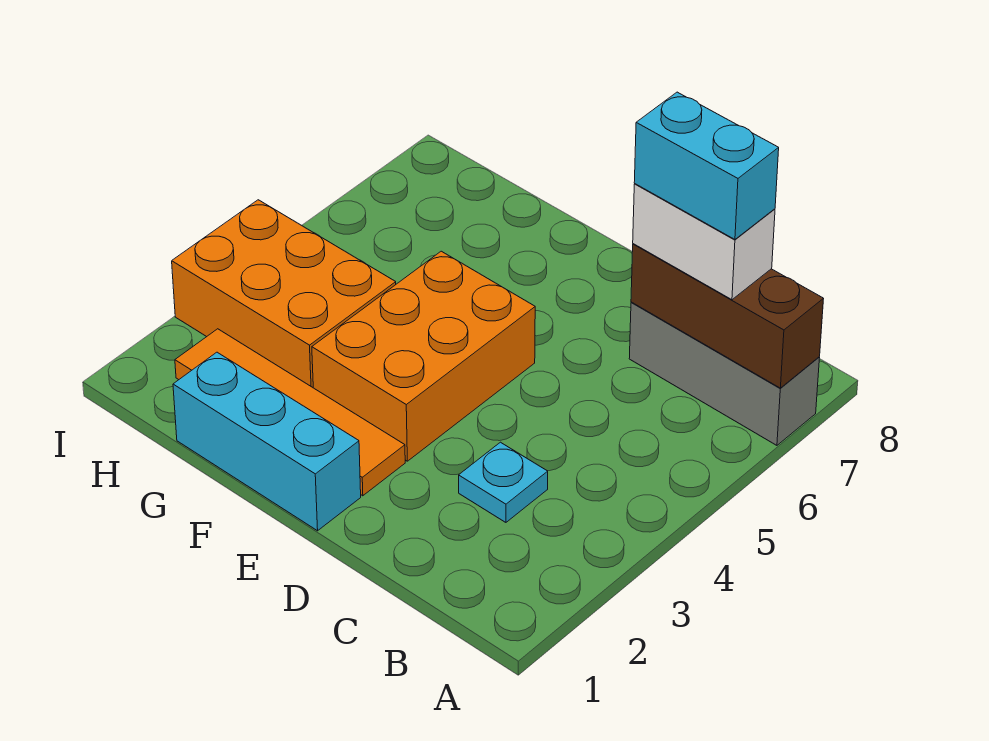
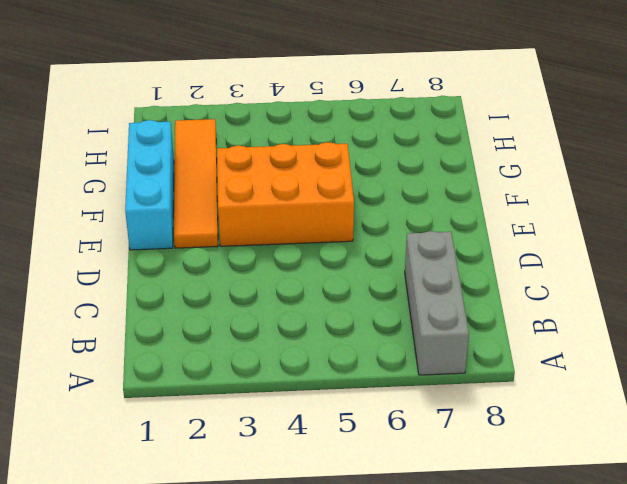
none -> cyan 1x1 plate [459,442,548,522]
none -> orange 2x3 brick [172,200,396,387]

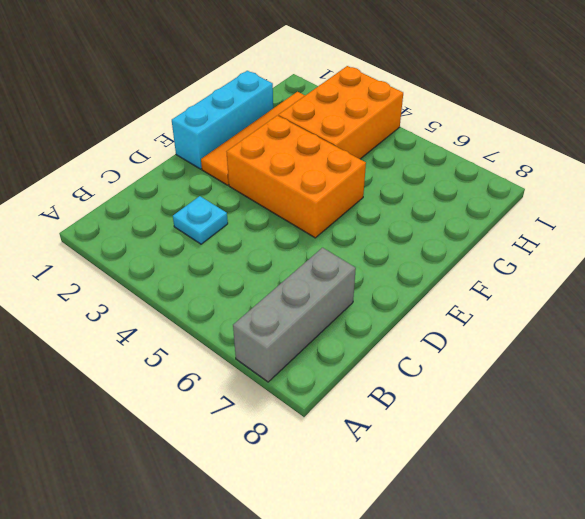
none -> brown 1x3 brick [631,244,823,388]
none -> white 1x2 brick [633,184,775,300]

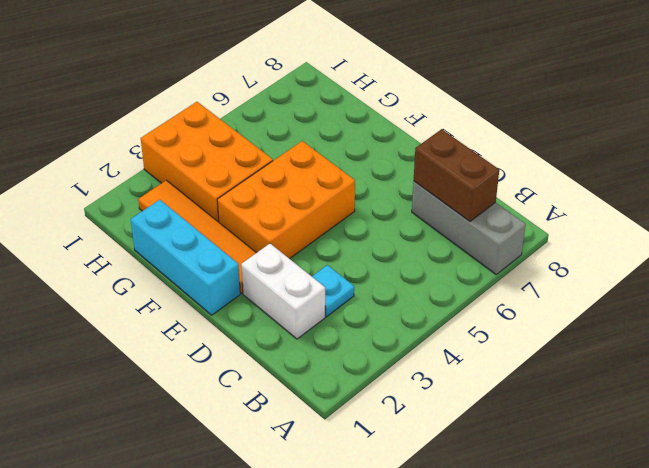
brown 1x2 brick [414,129,499,221] -> brown 1x3 brick [631,244,823,388]
white 1x2 brick [241,244,325,339] -> white 1x2 brick moved to [633,184,775,300]
none -> cyan 1x2 brick [634,92,779,239]

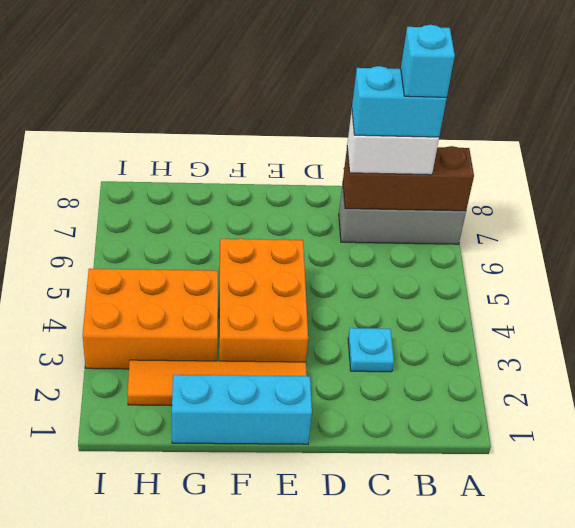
cyan 1x1 brick [401,25,455,98] -> none

